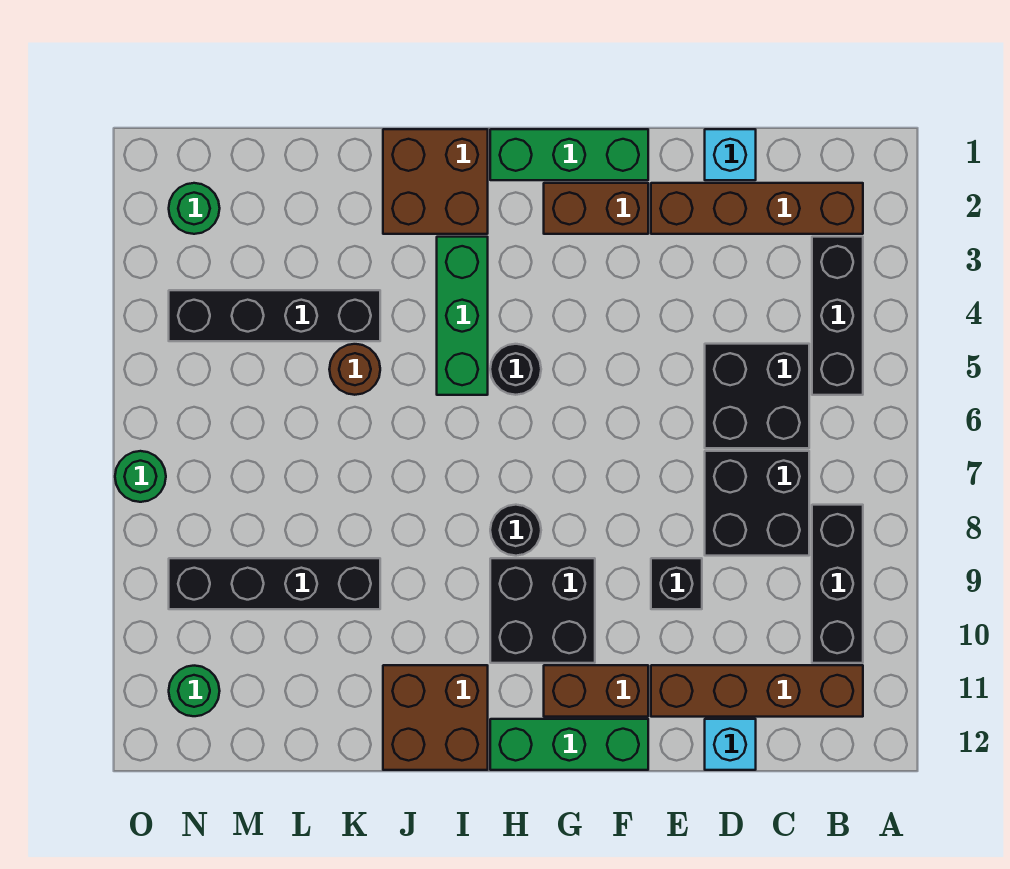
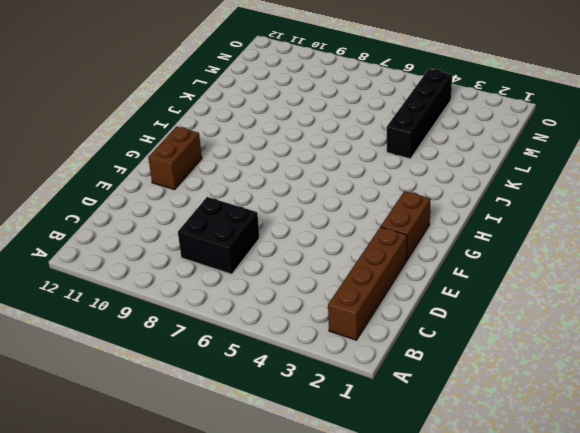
none -> black 1x3 brick [812,237,863,395]
none -> black 1x3 brick [812,505,863,663]
none -> brown 1x4 brick [651,665,863,717]

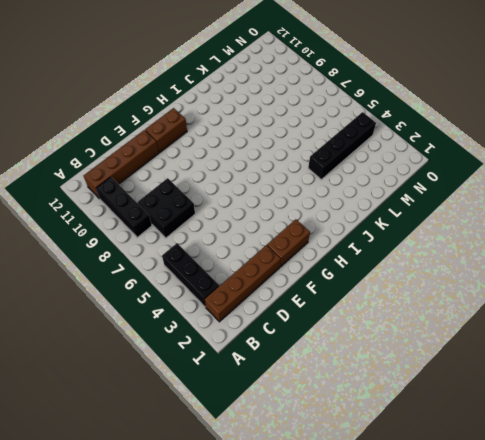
none -> black 2x2 brick [705,344,809,448]
none -> cyan 1x1 brick [705,129,756,180]
none -> cyan 1x1 brick [705,719,756,770]

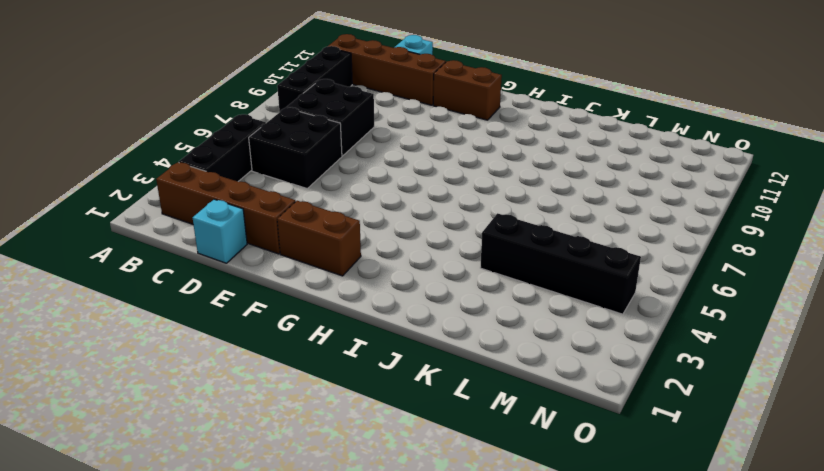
none -> black 1x1 brick [651,558,702,609]
none -> green 1x3 brick [490,129,648,180]
none -> green 1x3 brick [490,719,648,770]

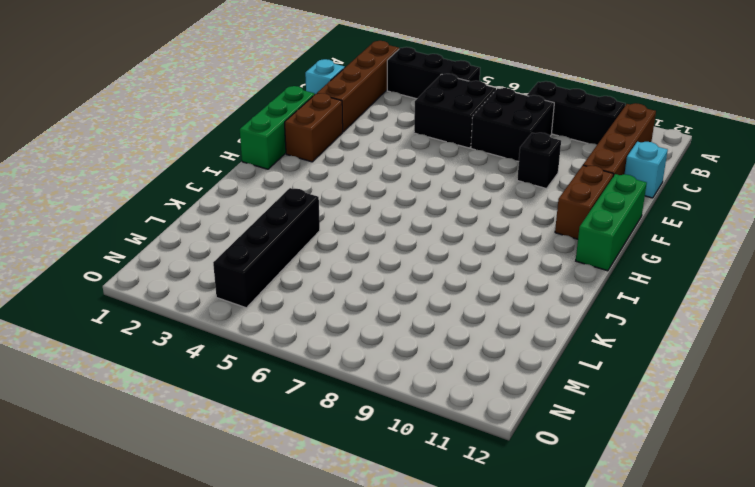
none -> black 2x2 brick [490,558,595,663]
none -> black 1x1 round brick [490,344,541,395]
none -> black 1x1 round brick [490,505,541,556]

